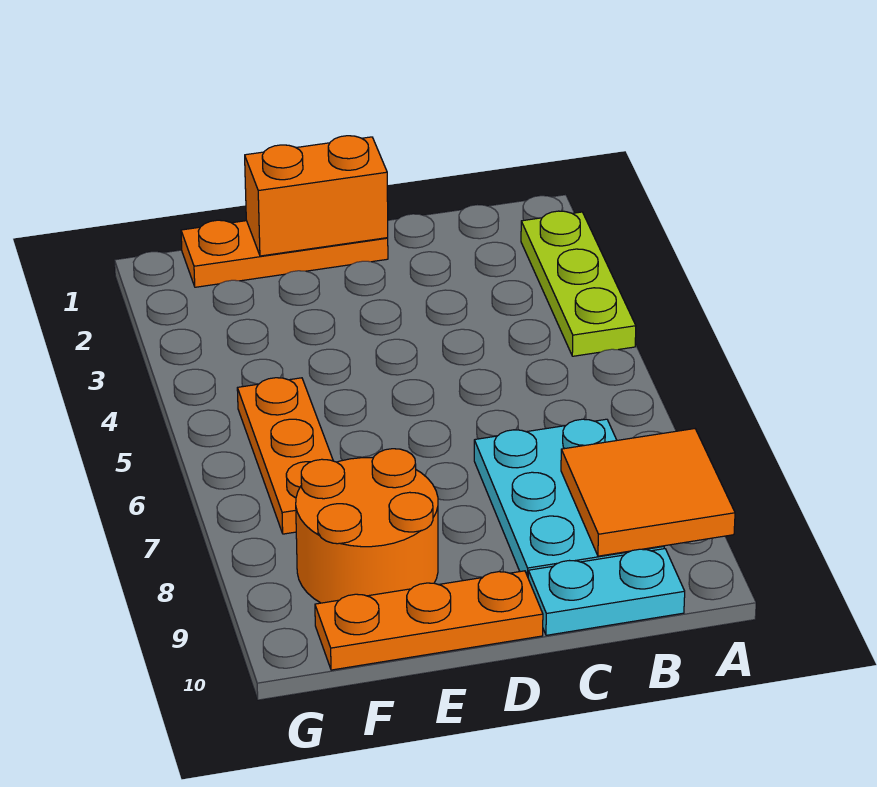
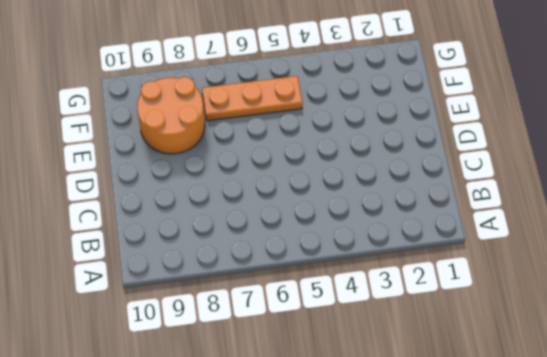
none -> lime 1x3 plate [521,211,636,356]
none -> cyan 2x3 plate [474,419,664,577]

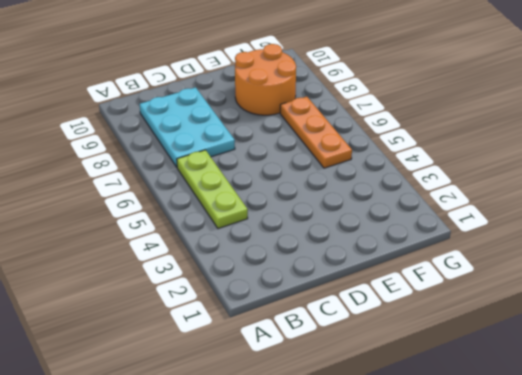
lime 1x3 plate [177,150,248,229] -> lime 1x3 plate moved to [521,211,636,356]
none -> cyan 1x2 plate [528,549,685,635]
none -> orange 1x3 plate [181,220,388,287]

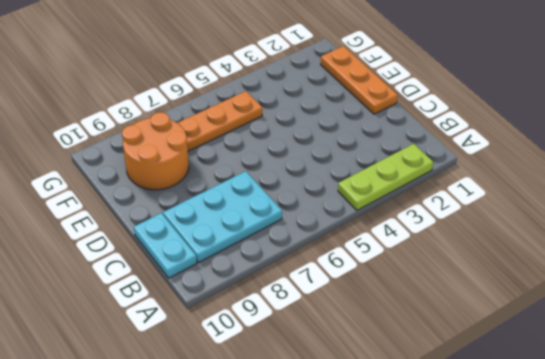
none -> orange 1x3 plate [315,571,543,670]
none -> orange 2x2 tile [561,429,735,556]

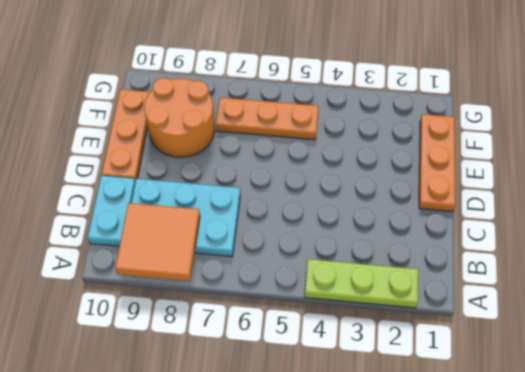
none -> orange 1x2 brick [245,136,388,256]

